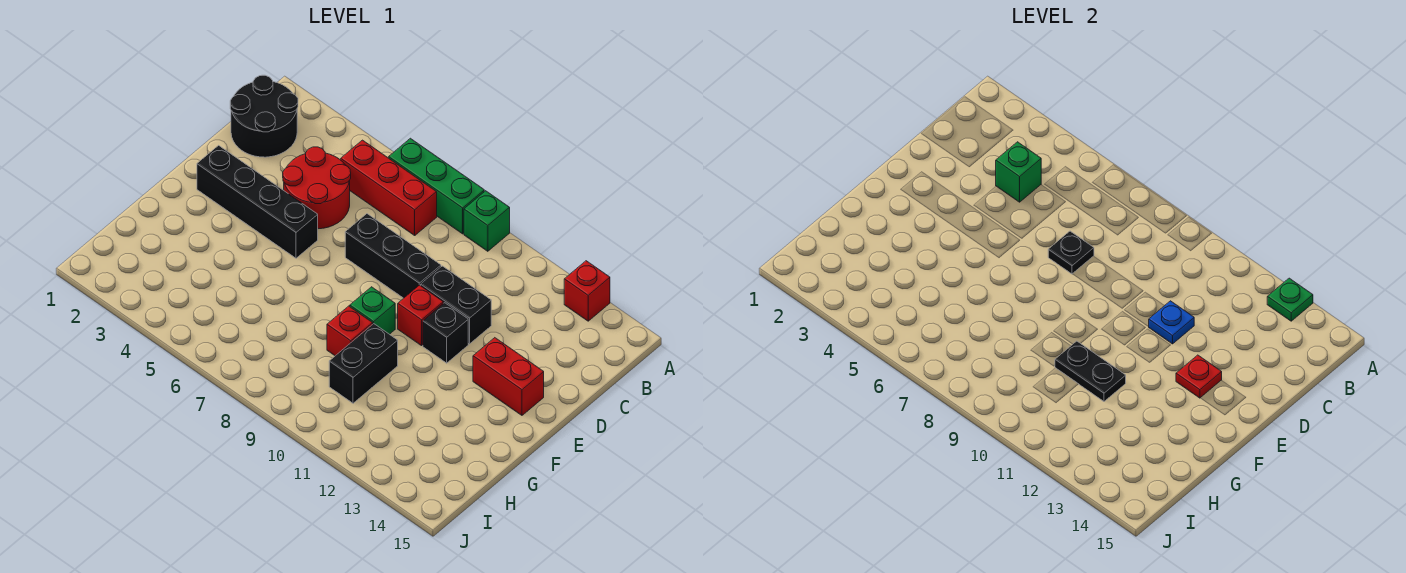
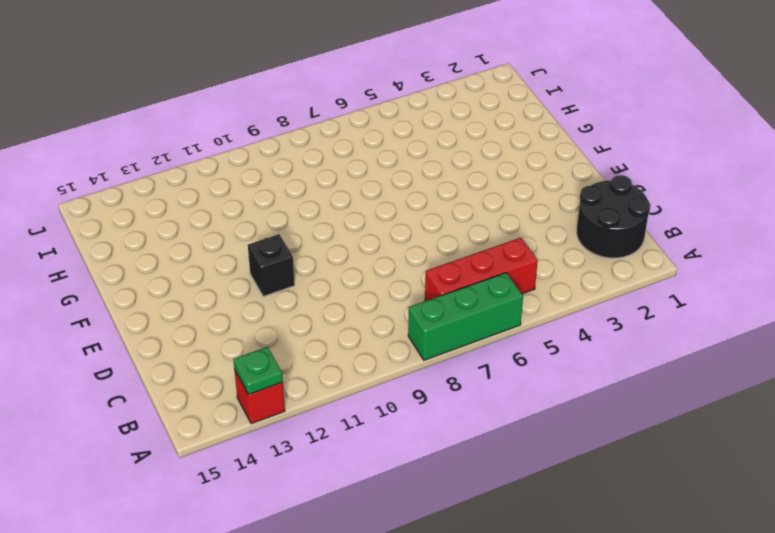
none -> green 1x1 brick [464,191,510,251]
none -> red 2x2 round brick [283,147,351,229]
none -> black 1x3 brick [345,214,441,298]

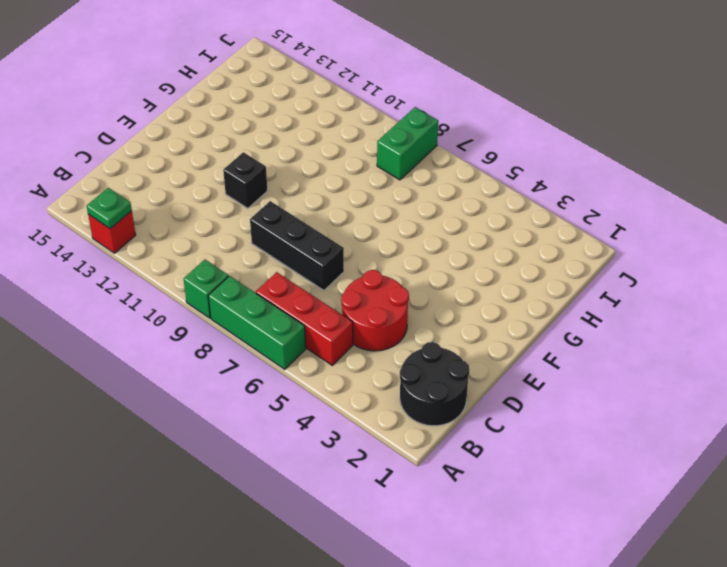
green 1x2 brick [377,107,438,180] -> none
none -> black 1x2 brick [421,266,491,344]
none -> black 1x4 brick [197,145,318,258]
none -> red 1x1 brick [398,285,443,346]

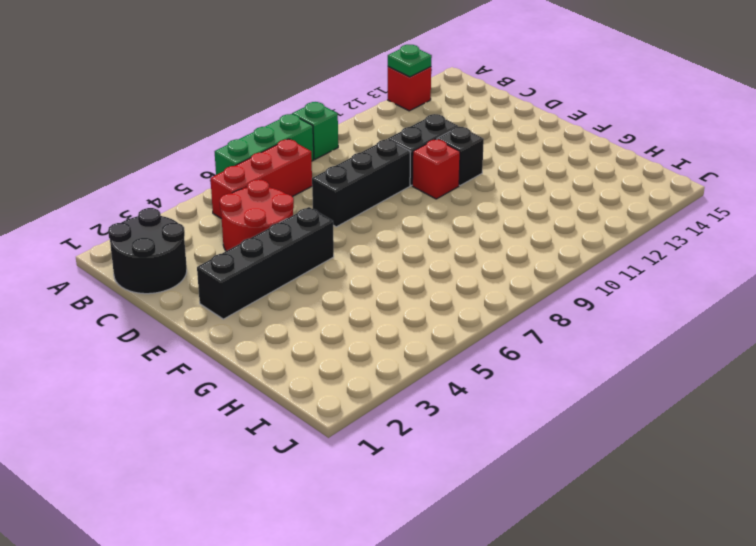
none -> red 1x2 brick [473,338,544,415]
none -> green 1x1 brick [350,287,395,334]
none -> red 1x1 brick [327,306,373,356]

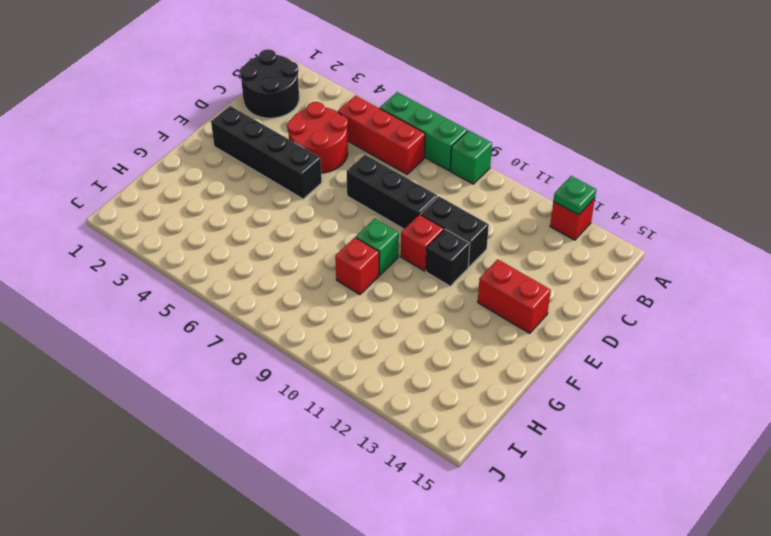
none -> black 1x2 brick [329,324,398,403]
none -> green 1x1 brick [996,142,1041,202]
none -> black 1x1 plate [1048,231,1094,274]

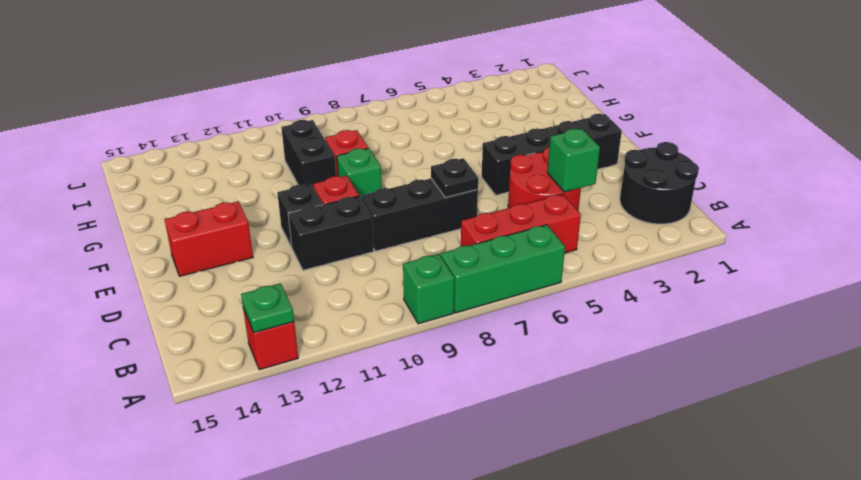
none -> blue 1x1 plate [1149,301,1194,344]
none -> red 1x1 plate [1176,355,1222,398]
none -> black 1x2 plate [1055,341,1126,401]

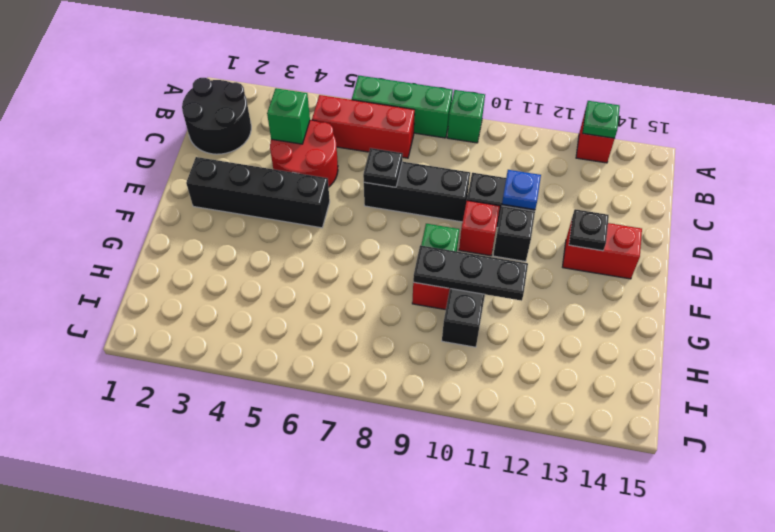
black 1x1 plate [569,209,609,251] -> red 1x1 plate [1176,355,1222,398]
black 1x3 plate [413,245,528,301] -> black 1x2 plate [1055,341,1126,401]

